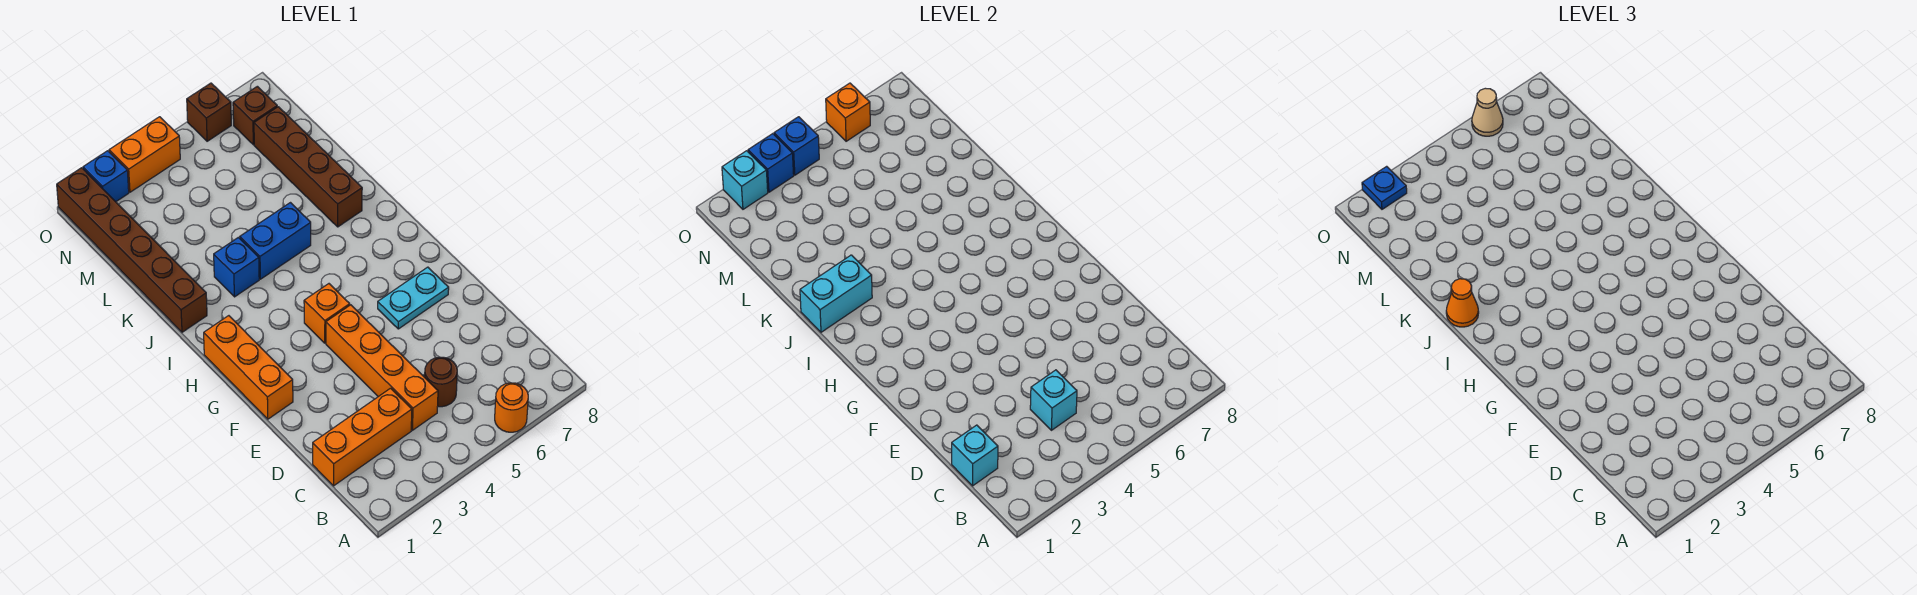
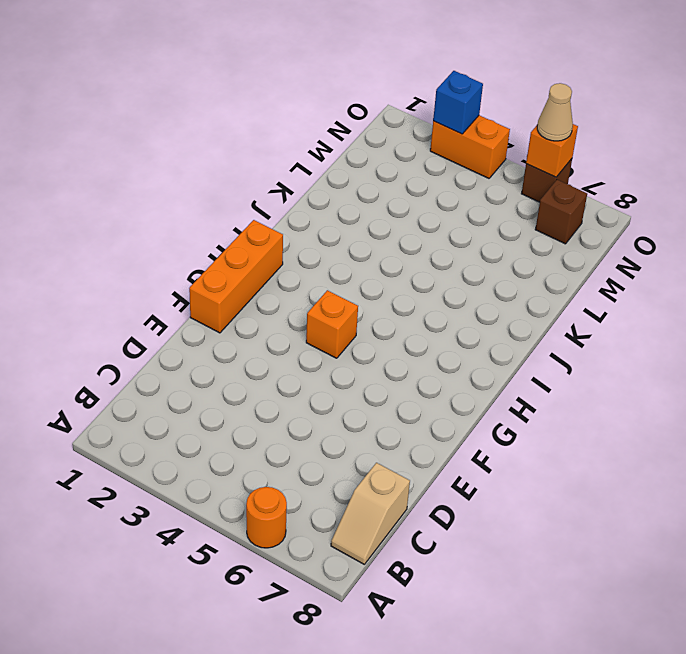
tan 1x2 slope [331,463,410,564] -> none
none -> orange 1x3 brick [313,388,412,486]
none -> orange 1x4 brick [326,305,438,430]
none -> brown 1x1 round brick [425,357,457,407]

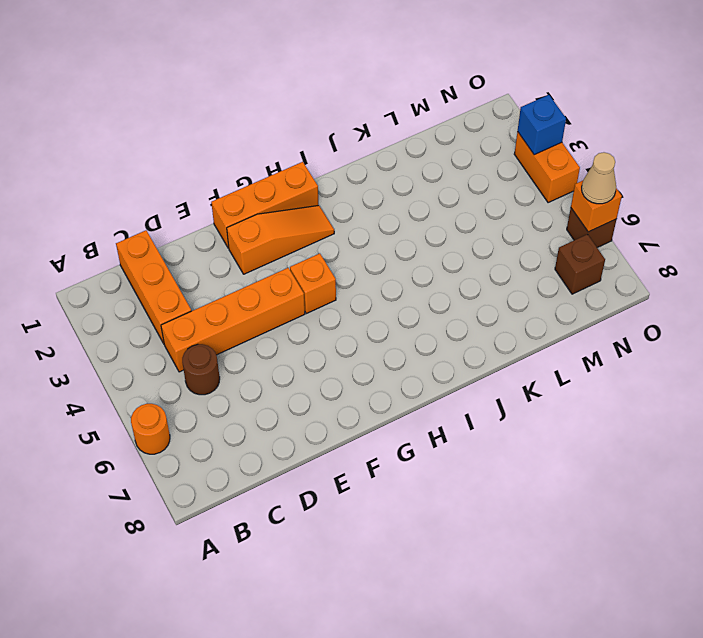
orange 1x3 slope [227,205,334,274] -> none
none -> cyan 1x2 plate [378,267,449,329]
none -> brown 1x6 brick [57,168,207,332]
none -> blue 1x1 brick [214,237,259,297]

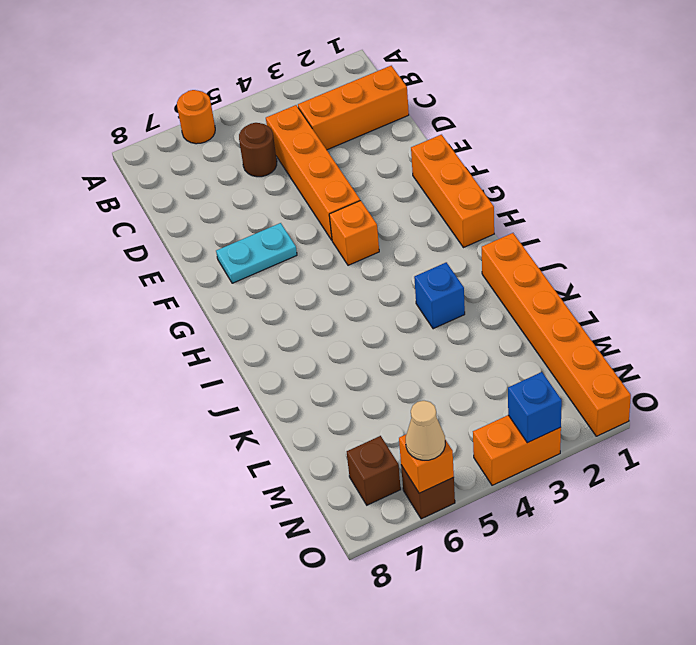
orange 1x6 brick [482,233,631,436] -> brown 1x6 brick [57,168,207,332]
none -> blue 1x2 brick [240,203,311,279]
none -> brown 1x4 brick [254,107,362,227]
none -> blue 1x1 brick [83,151,129,202]

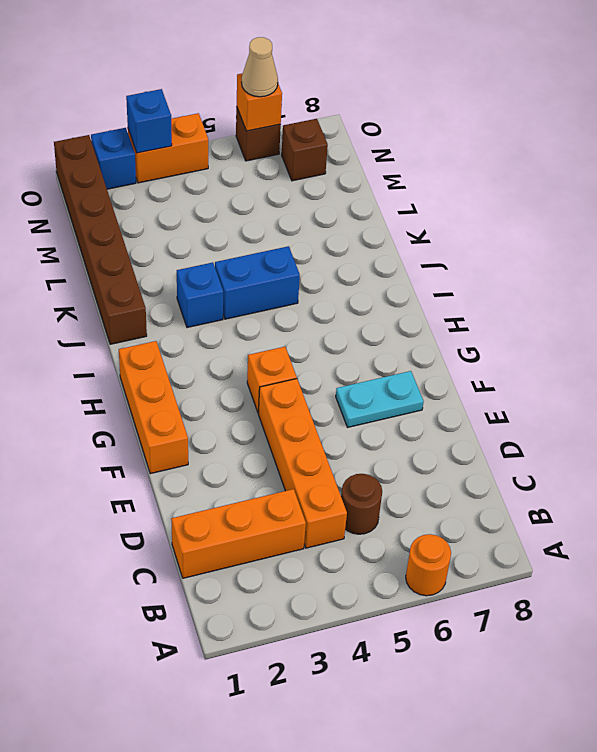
none -> brown 1x4 brick [254,107,362,227]
none -> cyan 1x1 brick [952,425,998,486]
none -> cyan 1x1 brick [1030,370,1077,430]

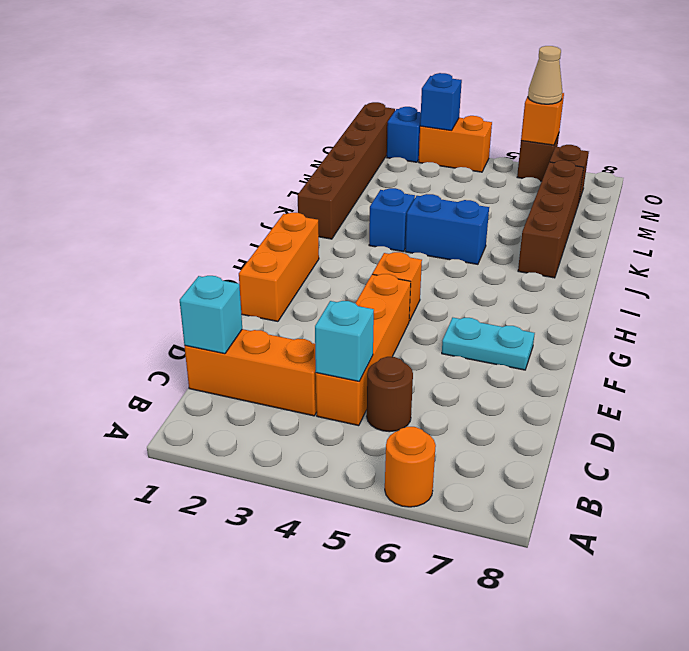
none -> cyan 1x2 brick [800,255,872,332]
none -> cyan 1x1 brick [722,151,768,209]
none -> blue 1x1 brick [774,117,819,175]

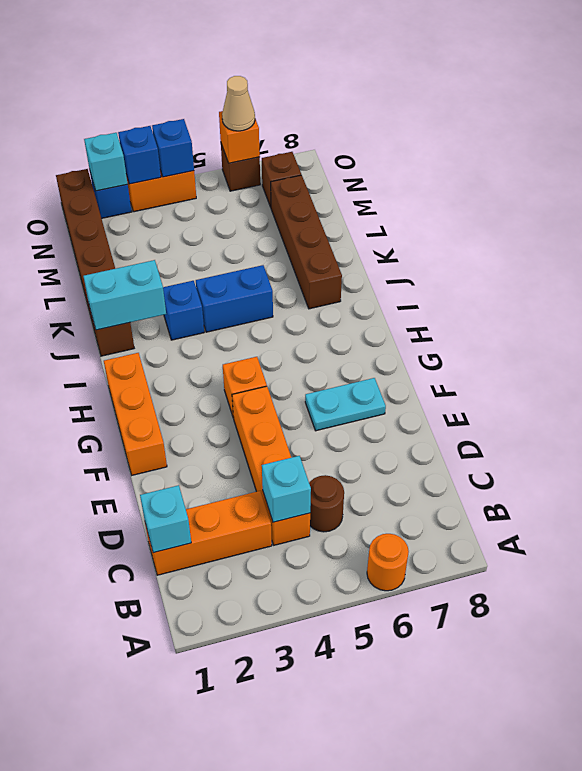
none -> orange 1x1 cone [1446,279,1479,327]
none -> blue 1x1 plate [1362,166,1407,209]

